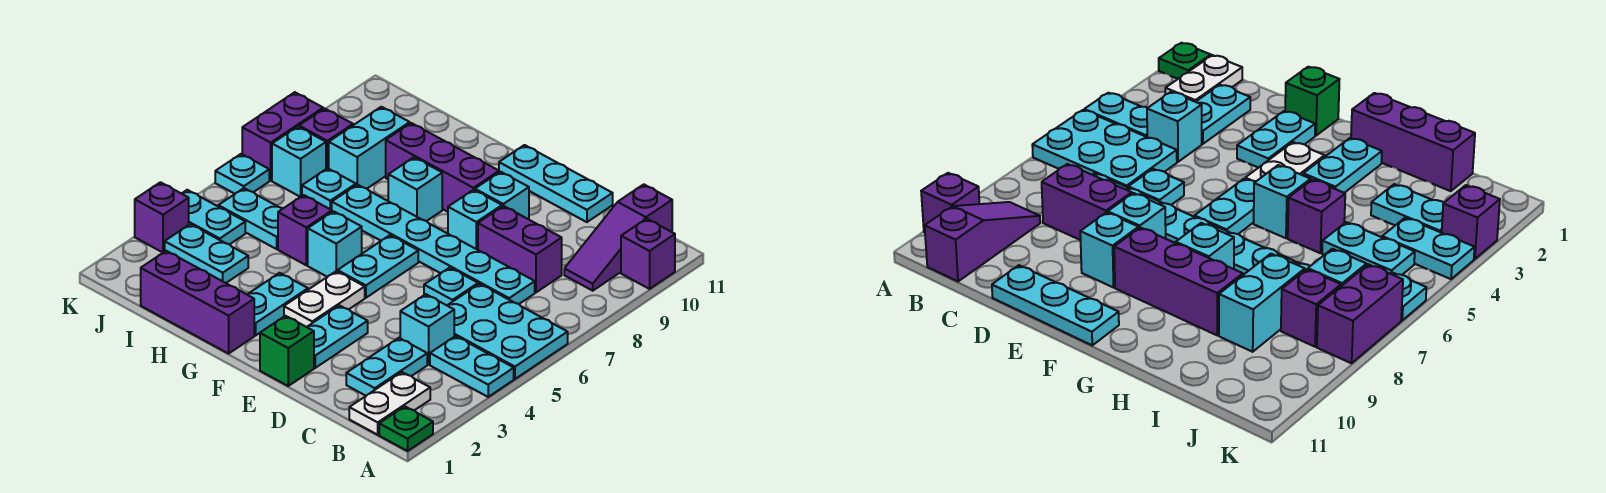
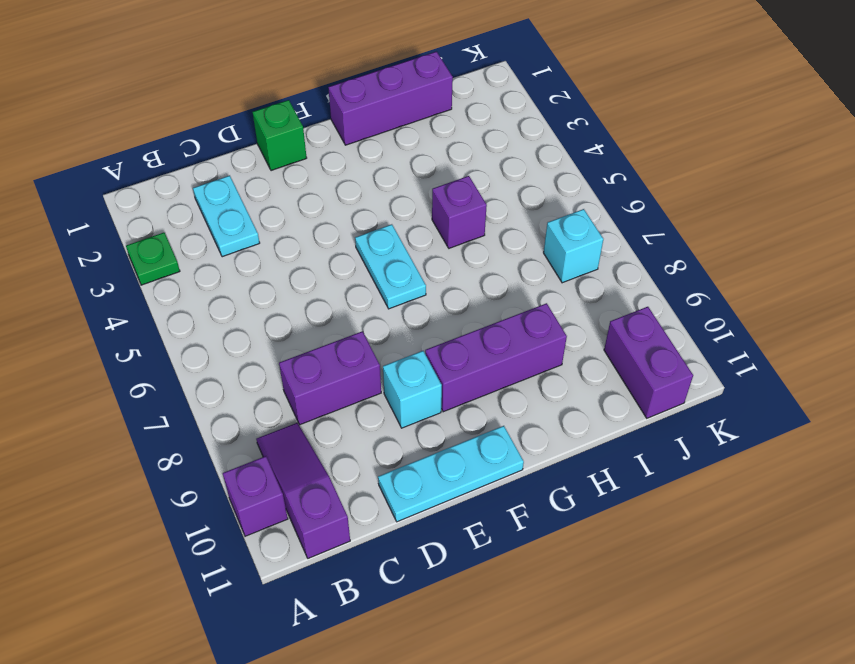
green 1x1 plate [126,233,180,285] -> green 1x1 plate moved to [379,406,433,451]
purple 1x2 brick [604,307,693,418] -> purple 1x2 brick moved to [242,92,323,180]
none -> cyan 1x2 plate [430,336,514,397]
none -> cyan 2x3 plate [447,284,568,379]
none -> white 1x2 plate [349,372,430,435]
none -> cyan 1x1 brick [400,294,454,364]

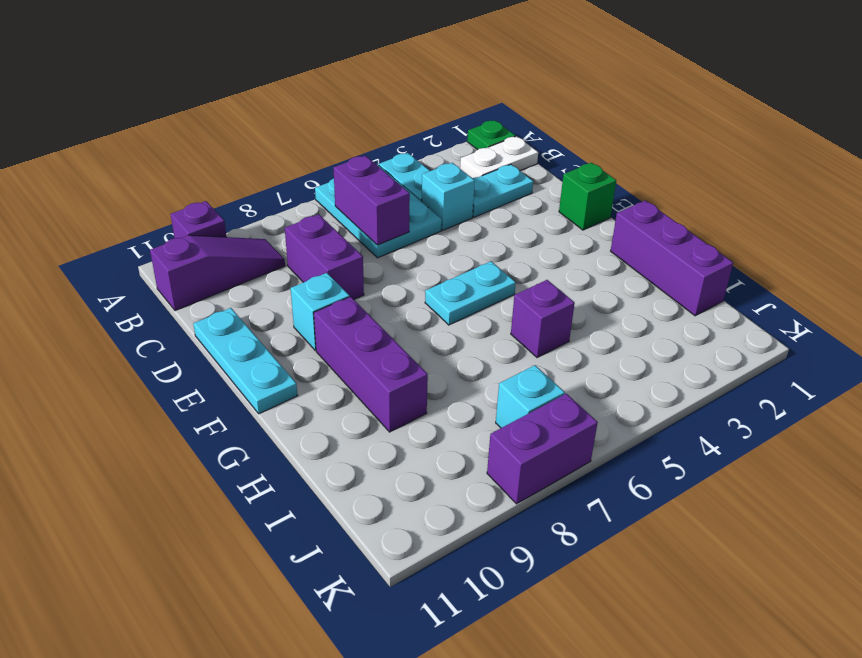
purple 1x2 brick [333,156,410,245] -> none
none -> cyan 1x6 plate [332,185,535,304]
none -> cyan 1x1 plate [424,268,478,305]
none -> cyan 1x2 plate [307,305,368,368]
none -> cyan 1x1 brick [448,190,502,250]

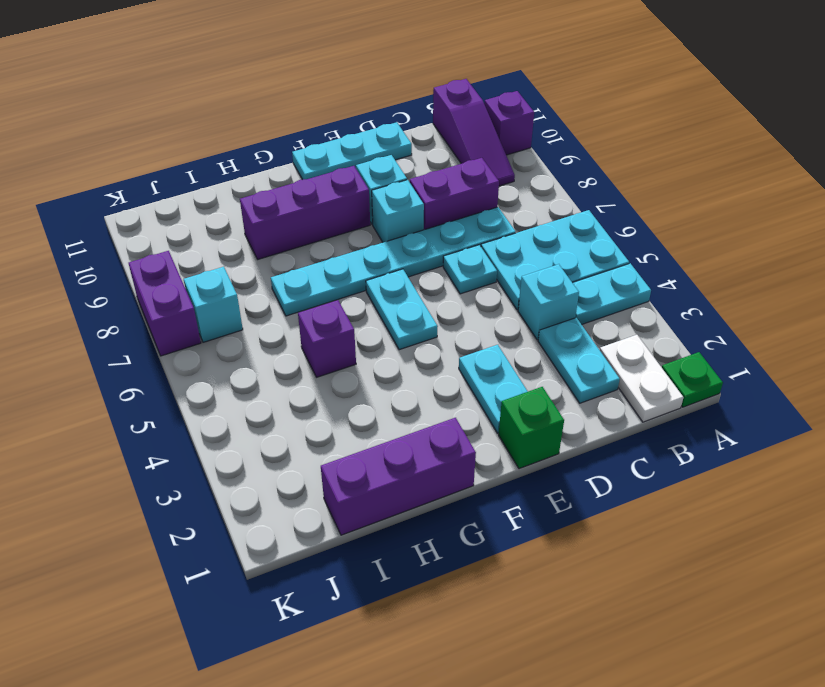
none -> white 1x2 plate [284,271,365,327]
none -> cyan 1x2 plate [247,273,308,336]
none -> cyan 1x1 brick [308,211,362,277]
none -> cyan 1x1 brick [388,157,442,221]

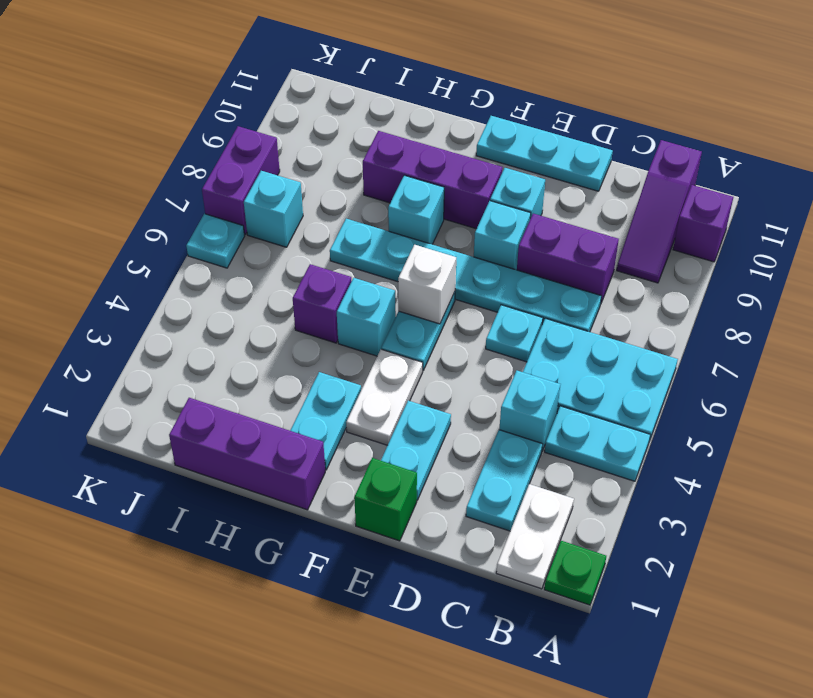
white 1x1 brick [398,245,456,324] -> none
none -> cyan 1x2 plate [165,224,248,283]
none -> cyan 1x2 plate [218,188,283,249]
none -> cyan 1x1 plate [302,168,356,210]
none -> cyan 1x2 brick [329,107,410,188]

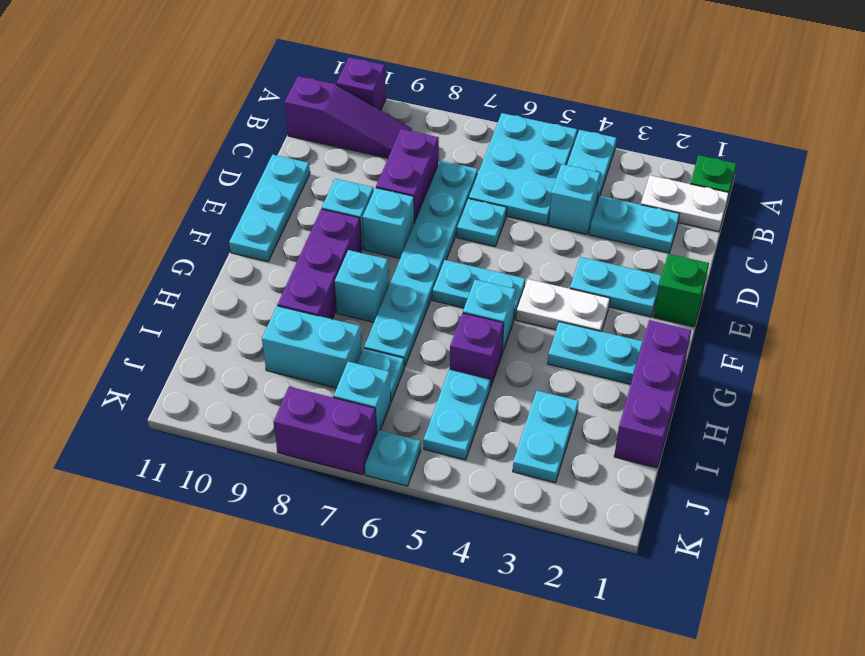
none -> cyan 1x2 plate [182,190,245,244]
none -> purple 1x1 brick [299,108,353,169]
none -> purple 1x1 brick [135,182,189,253]

